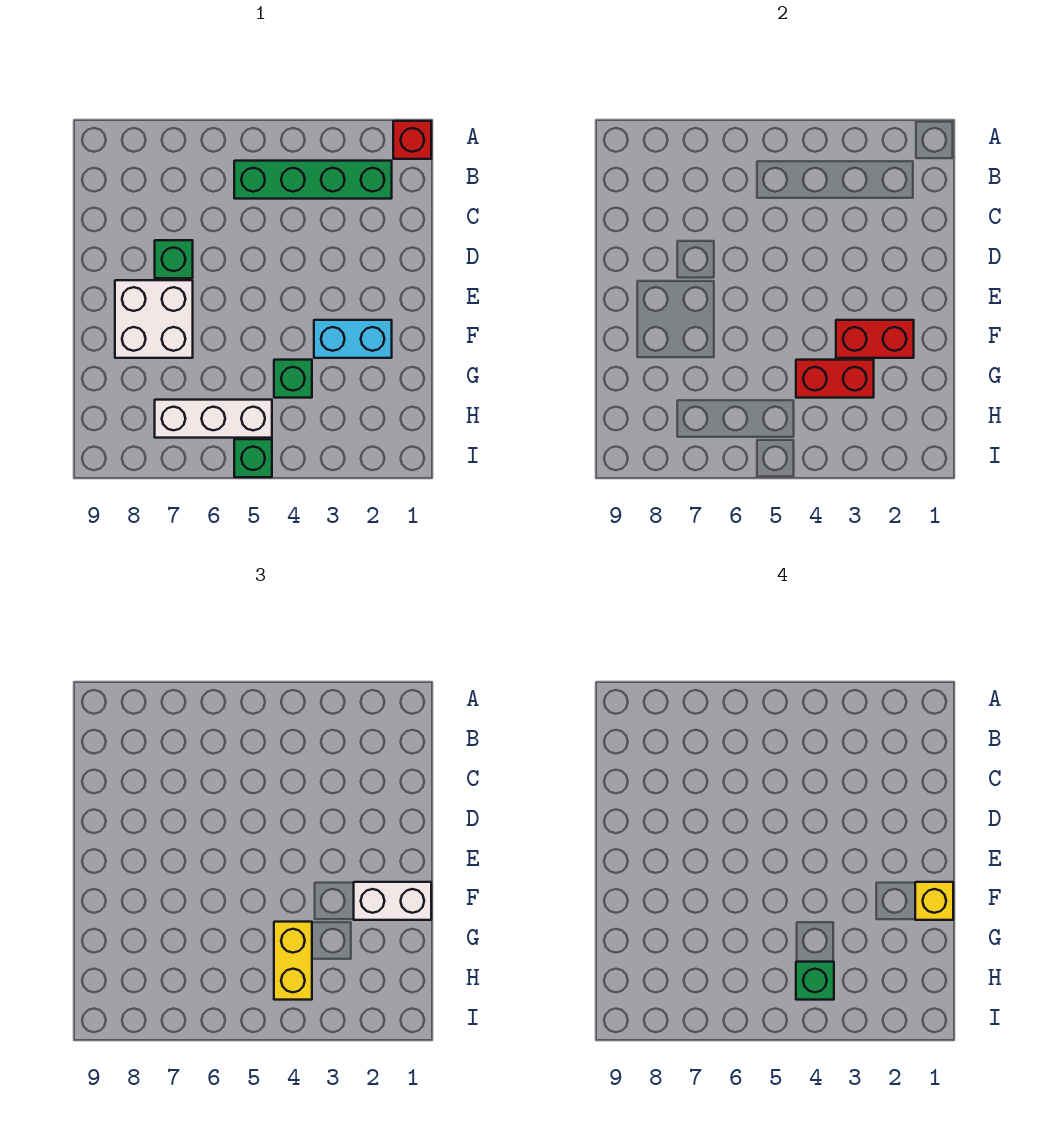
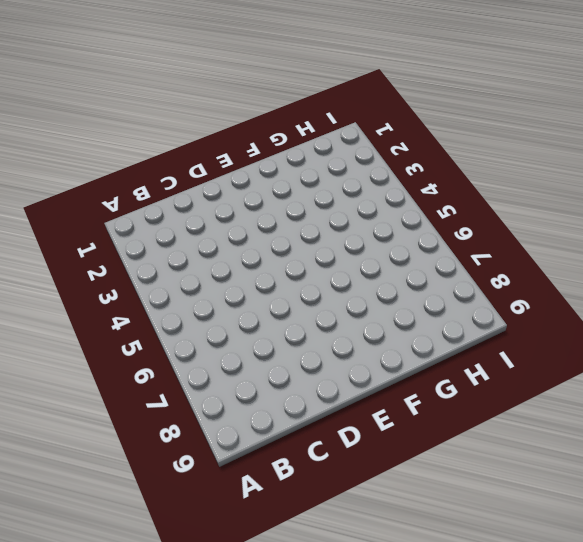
none -> red 1x1 brick [393,121,431,159]
none -> green 1x4 brick [234,161,392,199]
none -> green 1x1 brick [155,240,193,278]

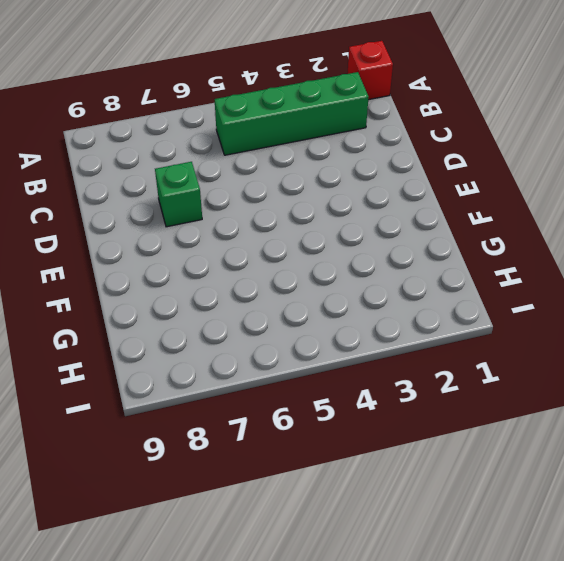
none -> white 2x2 brick [115,280,193,358]
none -> cyan 1x2 brick [314,320,392,358]
none -> green 1x1 brick [274,360,312,398]

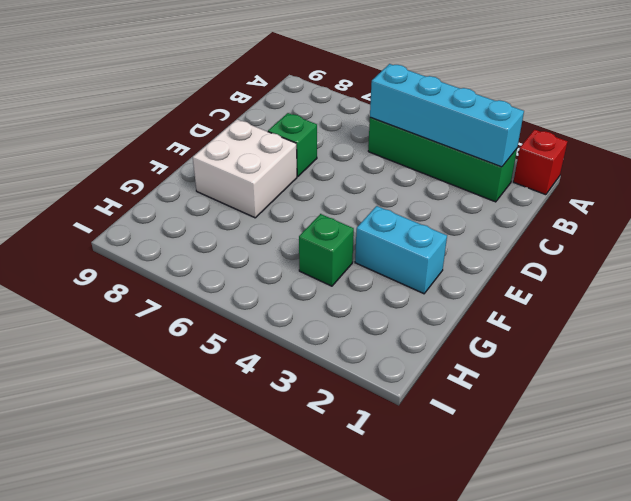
cyan 1x4 brick [370,64,524,167] -> none
none -> white 1x3 brick [155,400,272,438]
none -> green 1x1 brick [234,439,272,477]
none -> red 1x2 brick [836,320,914,358]

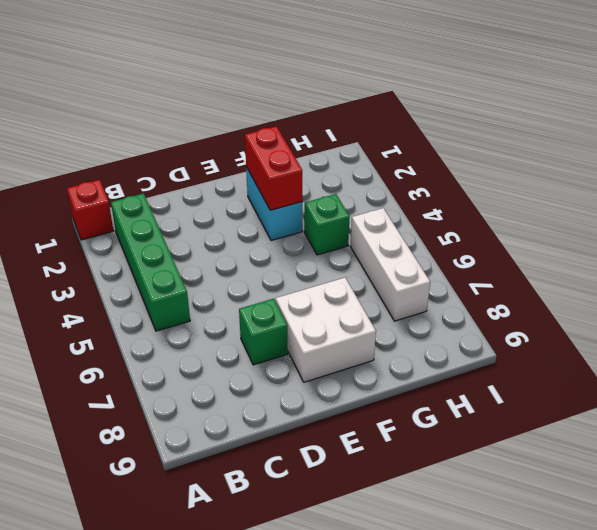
none -> green 1x1 brick [234,439,272,477]
none -> red 1x2 brick [796,360,874,398]
none -> white 1x2 brick [354,882,431,920]

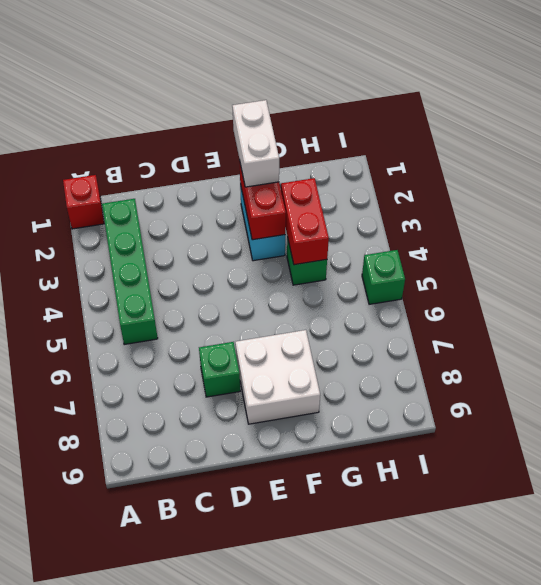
none -> white 1x3 brick [155,400,272,438]
none -> yellow 1x2 brick [274,922,312,1000]
none -> yellow 1x1 brick [915,882,953,920]

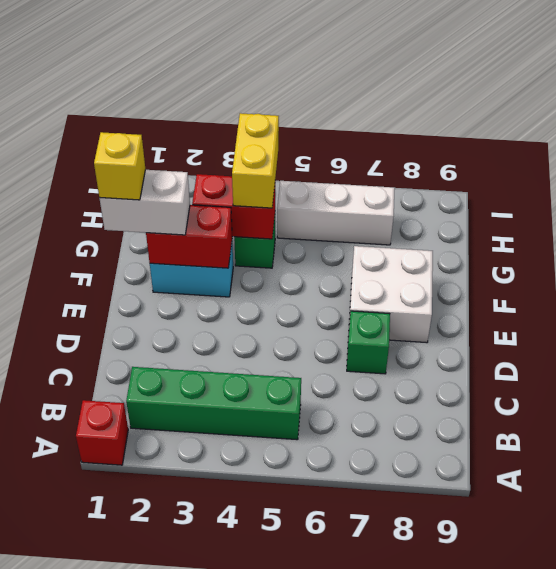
none -> green 1x1 brick [234,439,272,477]
none -> green 1x1 brick [796,962,834,1000]

